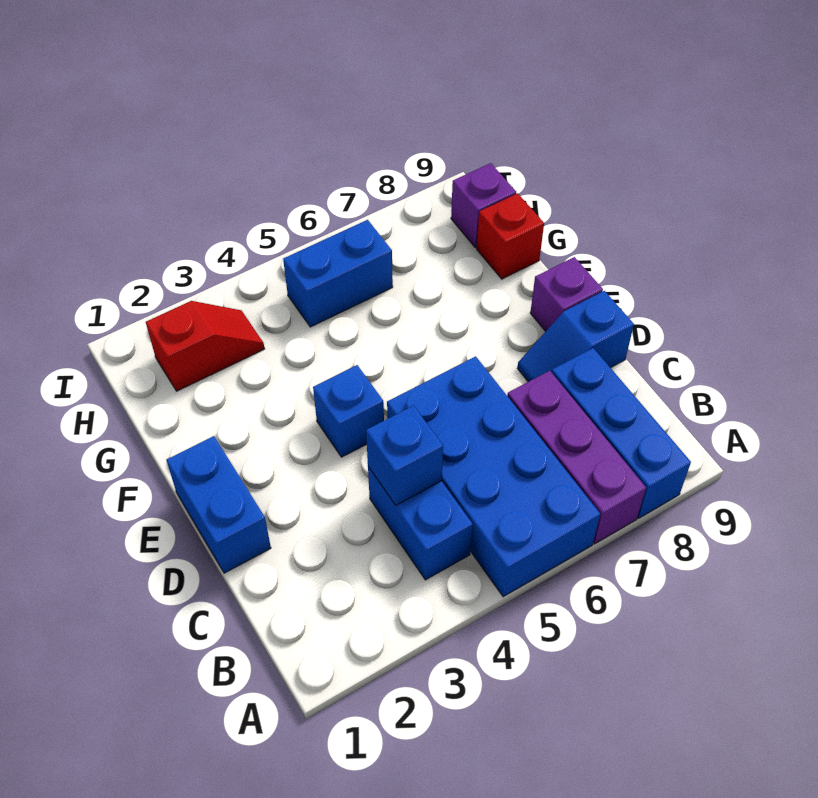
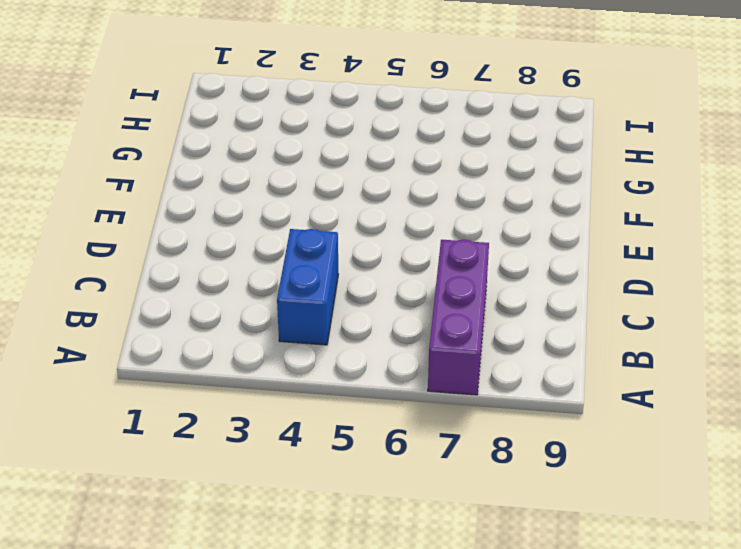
none -> blue 2x4 brick [387,356,600,597]
none -> blue 1x3 brick [552,348,691,518]
none -> blue 1x2 brick [167,436,271,573]

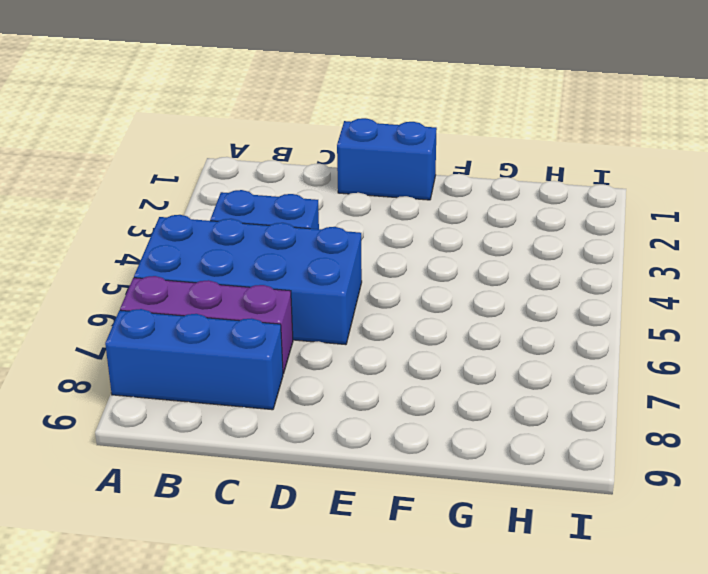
none -> blue 1x2 slope [517,291,634,382]
none -> blue 1x1 brick [313,365,384,457]
none -> purple 1x1 brick [530,257,603,331]

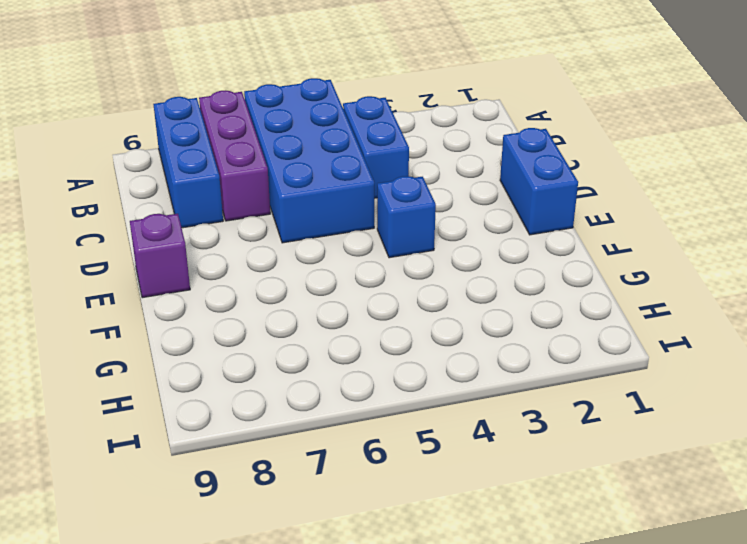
none -> blue 1x2 slope [517,291,634,382]
none -> red 1x1 brick [477,193,544,279]
none -> red 1x2 slope [146,301,265,391]

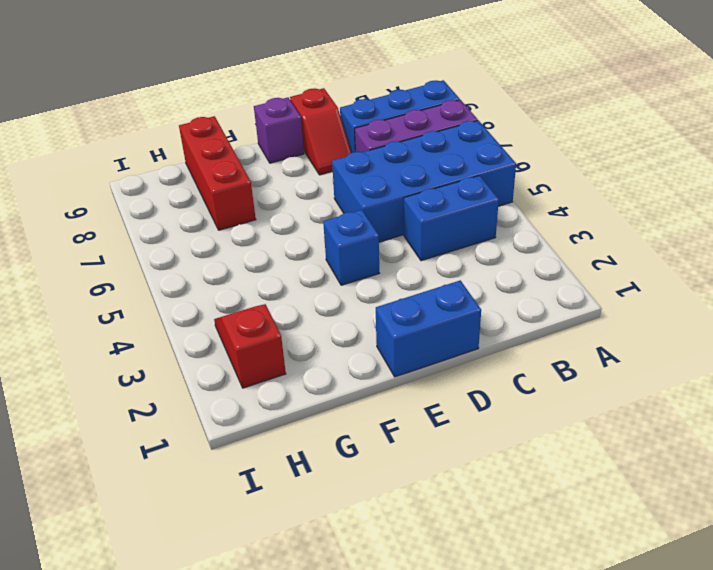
red 1x2 slope [290,88,352,175] -> blue 1x2 slope [517,291,634,382]
red 1x3 brick [179,116,256,230] -> red 1x1 brick [477,193,544,279]
none -> blue 1x2 brick [283,220,393,327]
none -> purple 1x1 brick [451,163,516,248]
none -> blue 1x1 brick [366,406,443,505]

